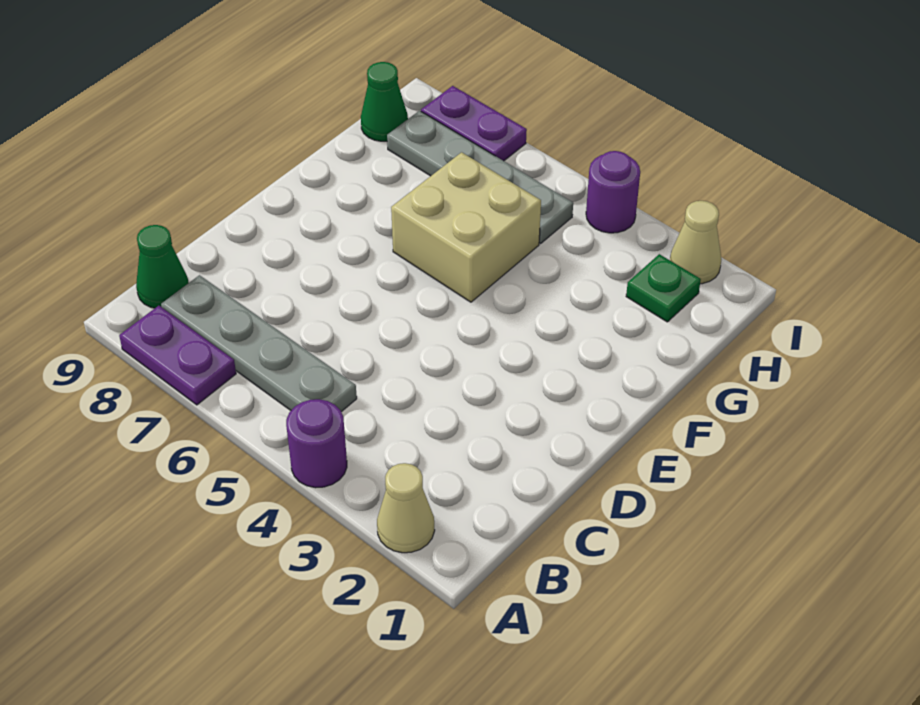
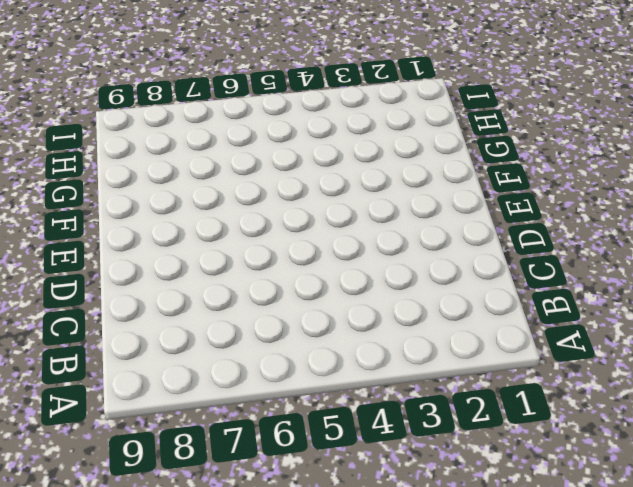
none -> tan 1x1 cone [377,463,435,553]
none -> purple 1x1 round brick [286,399,347,488]
none -> purple 1x2 plate [119,306,236,405]

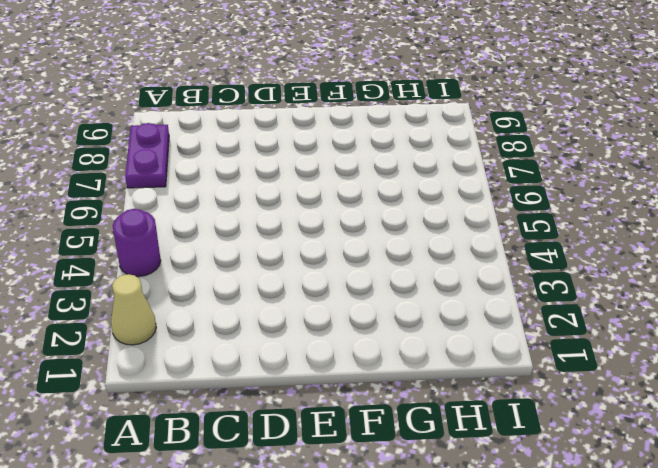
none -> grey 1x4 plate [161,275,357,412]
none -> green 1x1 cone [136,225,189,308]
none -> tan 2x2 brick [391,152,541,302]

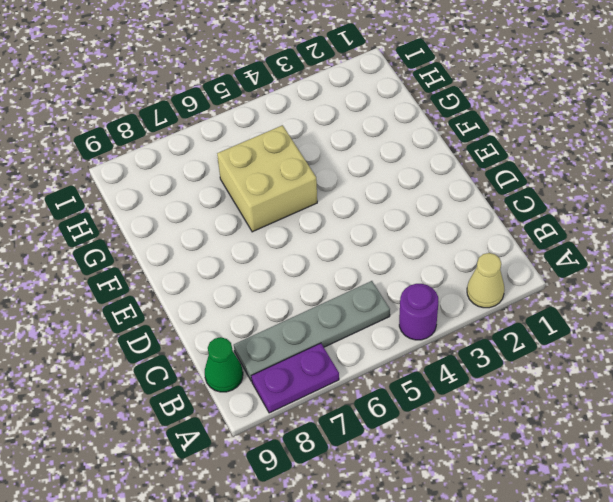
none -> green 1x1 plate [626,254,701,322]
none -> grey 1x4 plate [387,111,573,244]
none -> green 1x1 cone [361,62,408,141]

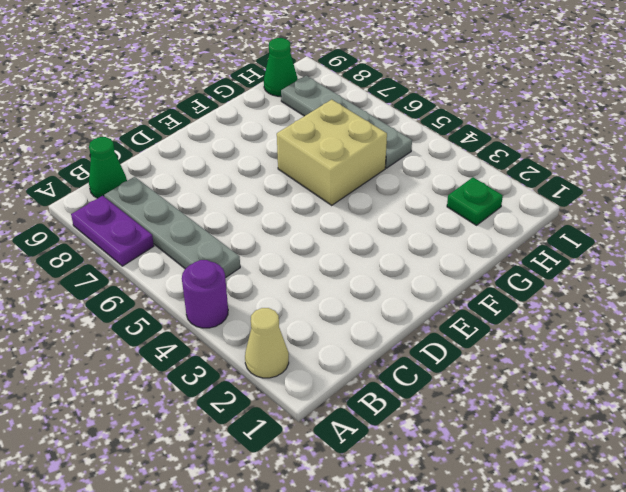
none -> tan 1x1 cone [670,201,721,284]
none -> purple 1x1 round brick [586,151,640,233]
none -> purple 1x2 plate [421,86,527,161]

